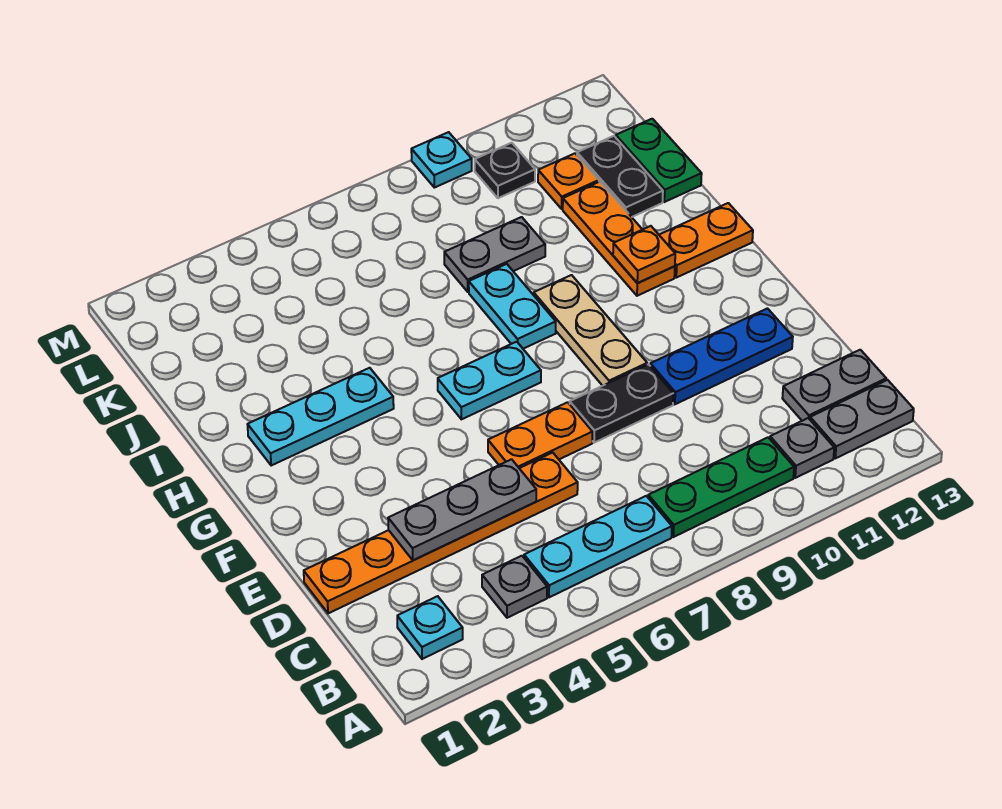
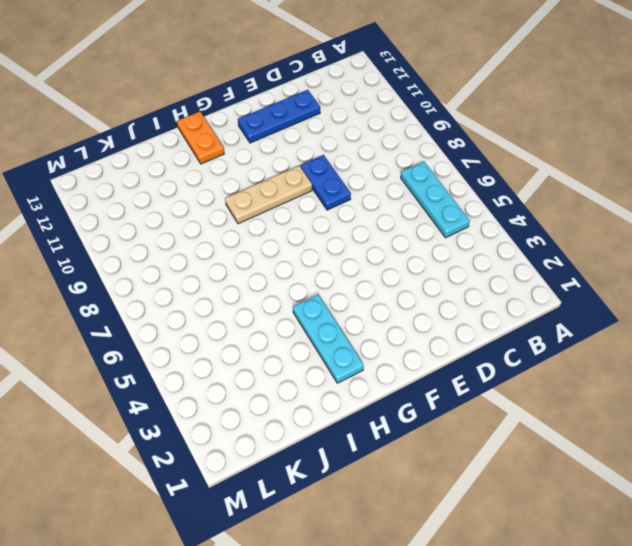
blue 1x3 plate [238,90,320,143] -> blue 1x3 plate turned to [650,308,793,404]
blue 1x2 plate [300,155,351,210] -> black 1x2 plate [570,364,673,443]
none -> cyan 1x1 plate [397,596,463,659]
none -> grey 1x1 plate [482,556,547,618]
none -> green 1x3 plate [648,437,794,537]

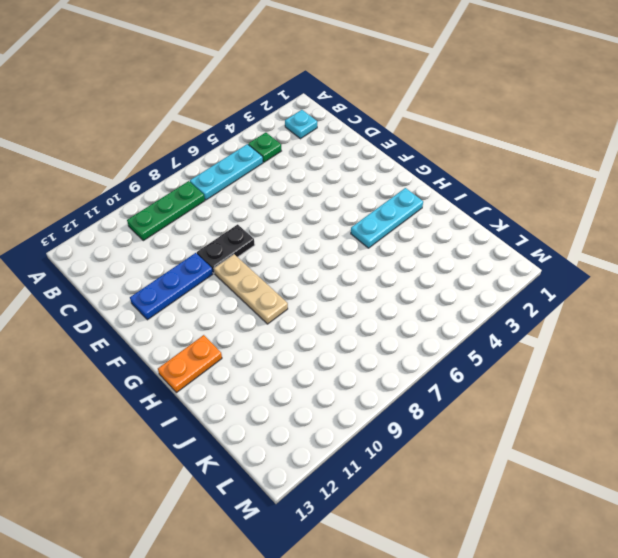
green 1x1 plate [248,133,281,162] -> grey 1x1 plate [482,556,547,618]
none -> grey 1x1 plate [770,418,834,478]
none -> grey 1x2 plate [810,380,914,458]
none -> grey 1x2 plate [782,350,886,421]

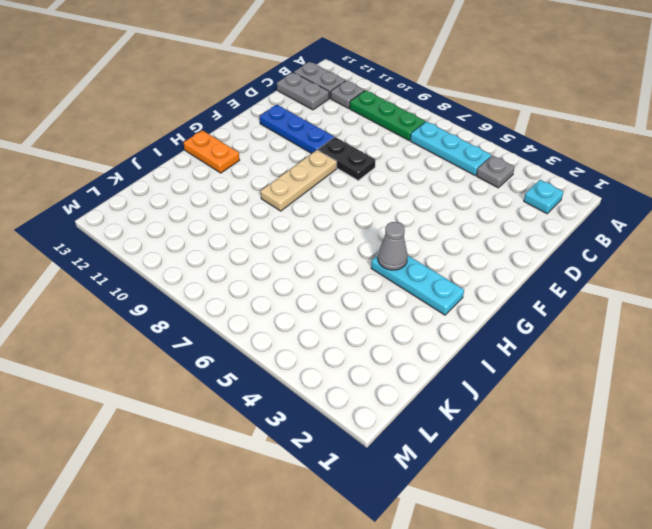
grey 1x1 cone [378,222,408,270] -> none
none -> orange 1x6 plate [304,453,578,613]
none -> orange 1x2 plate [488,402,592,468]
none -> cyan 1x2 plate [438,342,541,419]

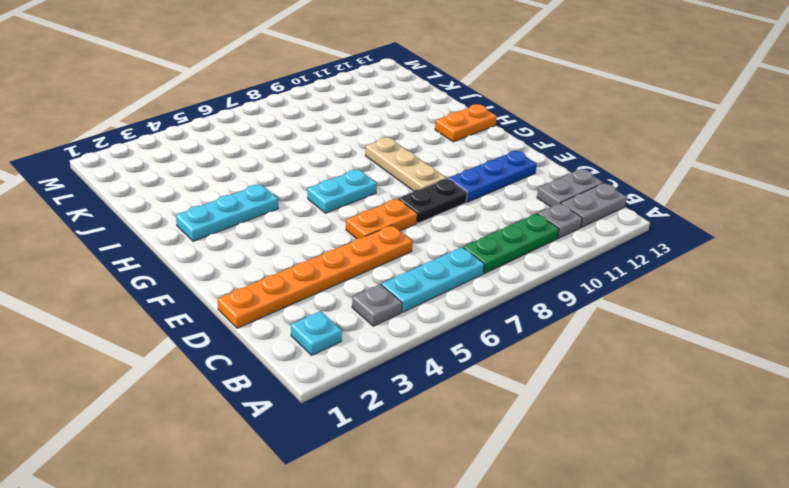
none -> cyan 1x2 plate [469,264,556,349]
none -> orange 1x3 plate [563,182,675,296]
none -> grey 1x2 plate [444,217,545,292]

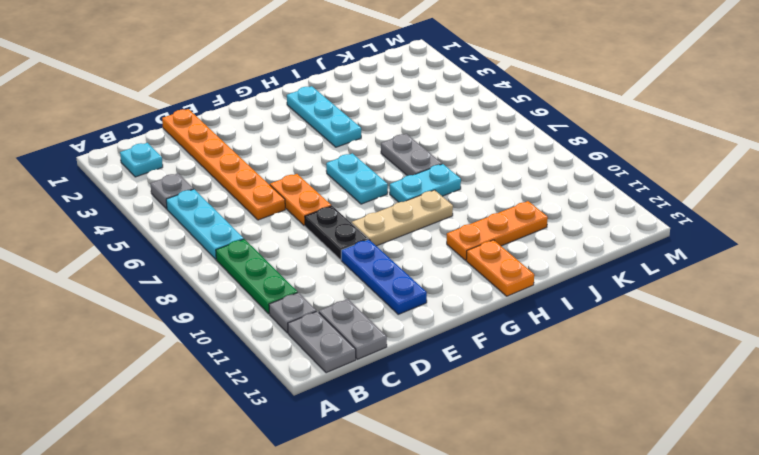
grey 1x2 plate [381,134,442,176] -> grey 1x2 plate moved to [444,217,545,292]
none -> black 1x2 plate [577,136,663,217]
none -> green 1x2 plate [616,119,702,202]
none -> orange 1x1 plate [538,153,599,209]

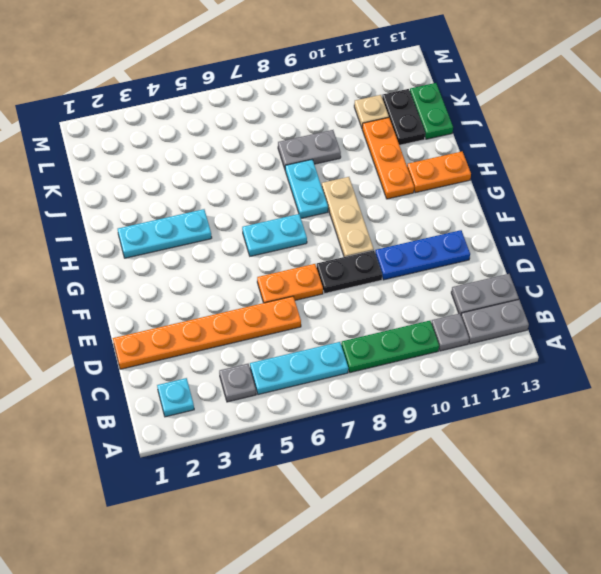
tan 1x1 plate [354,95,389,128] -> orange 1x1 plate [538,153,599,209]
none -> black 1x1 plate [475,143,535,198]
none -> cyan 1x1 plate [411,132,472,188]
none -> grey 1x3 plate [388,459,536,560]

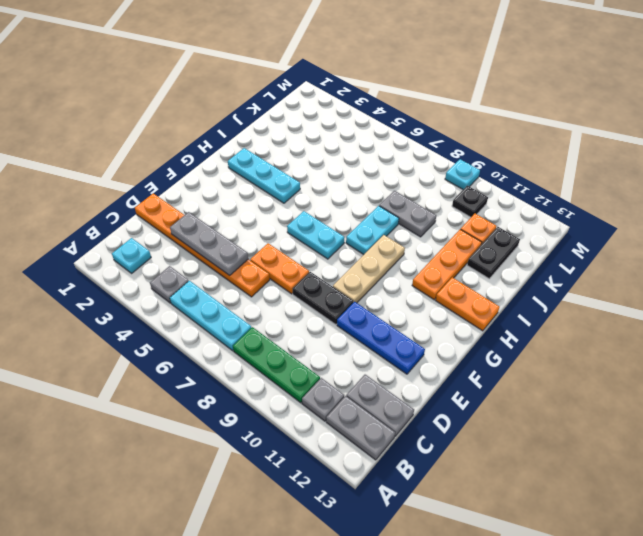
none -> green 1x2 plate [616,119,702,202]
none -> orange 1x1 plate [613,226,675,283]

